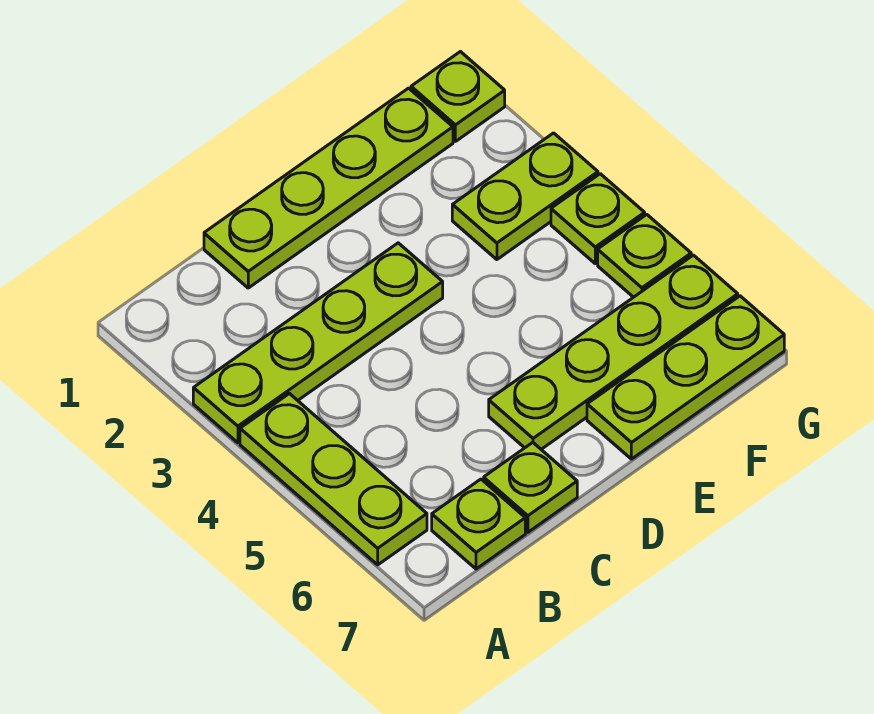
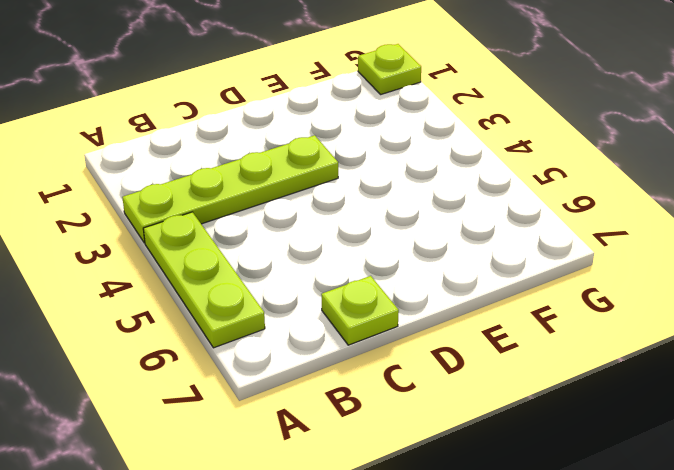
none -> lime 1x1 plate [432,479,525,569]
none -> lime 1x4 plate [204,88,453,288]

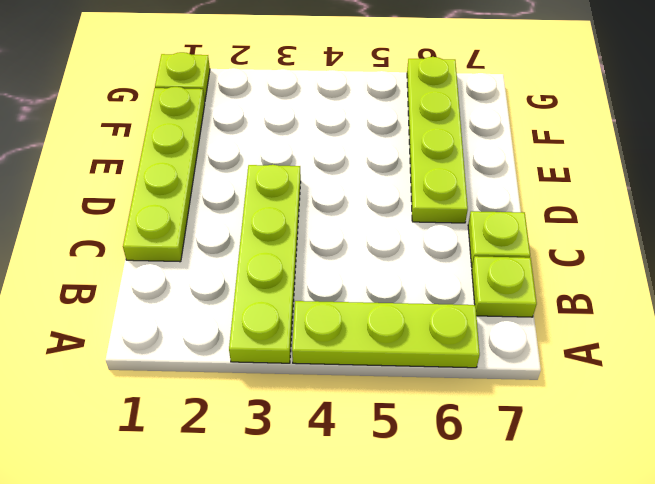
none -> lime 1x3 plate [587,296,784,459]
none -> lime 1x2 plate [452,133,598,260]

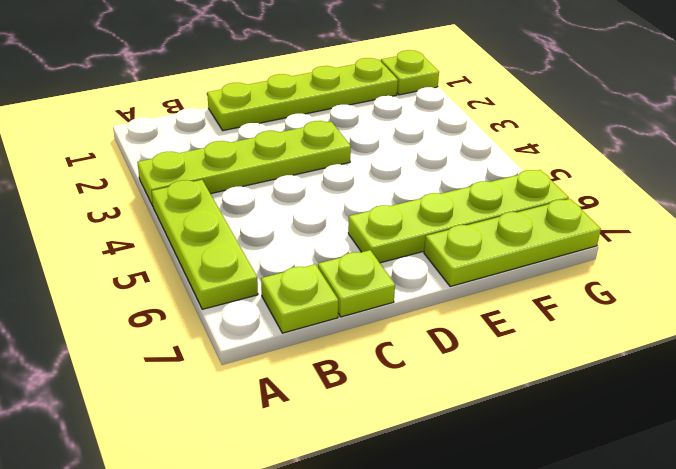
none -> lime 1x2 plate [452,133,598,260]
none -> lime 1x1 plate [551,174,645,264]

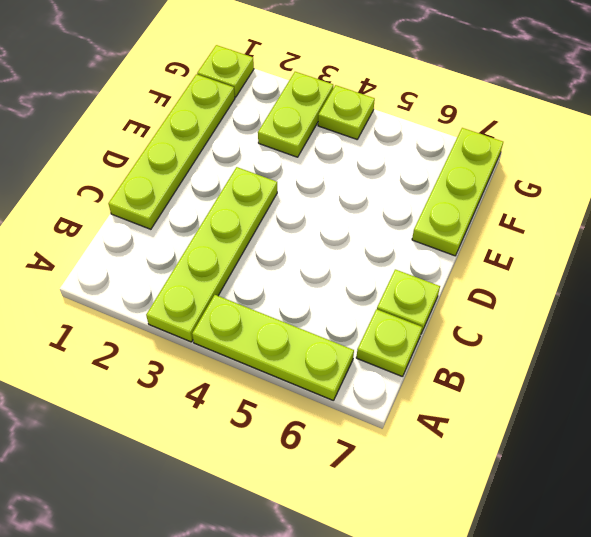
none -> lime 1x4 plate [489,255,738,449]
none -> lime 1x1 plate [598,215,691,297]

